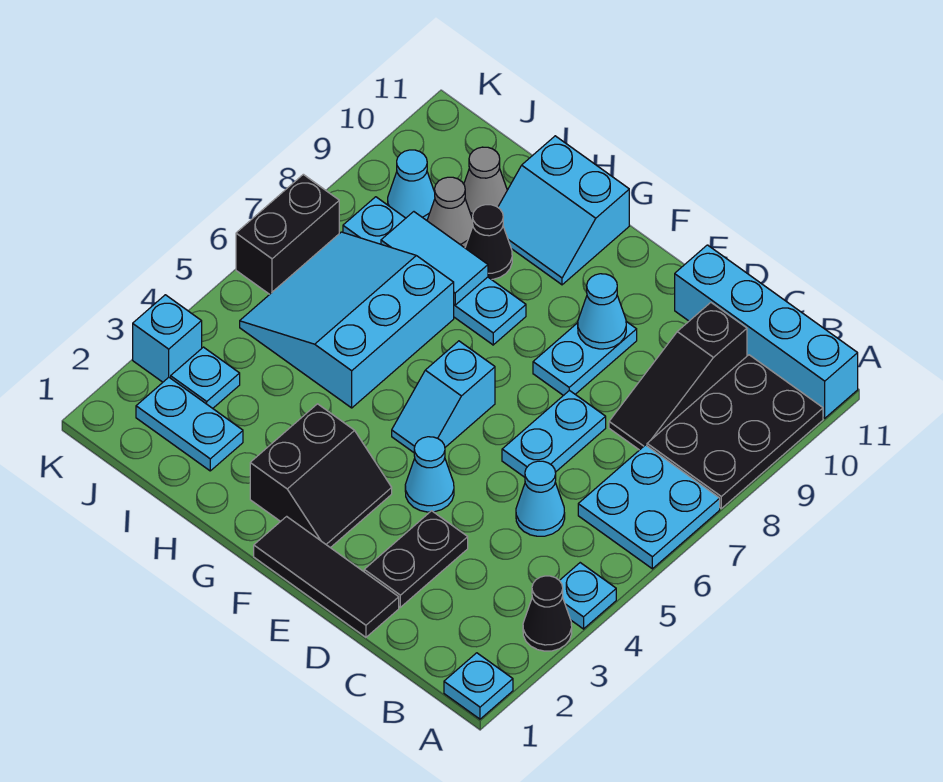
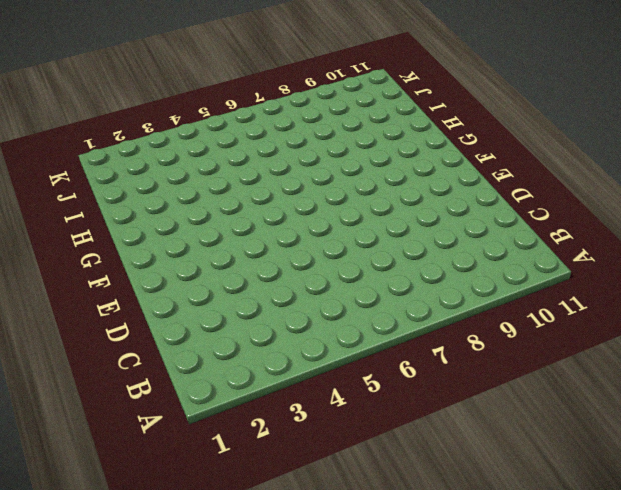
none -> cyan 1x1 plate [444,653,513,719]
none -> black 1x1 cone [523,576,572,651]
none -> cyan 1x1 plate [559,563,616,629]

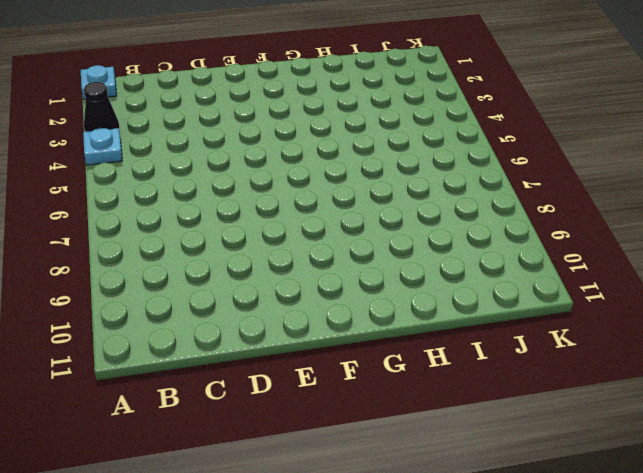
none -> cyan 2x2 plate [578,445,720,569]
none -> black 2x3 plate [647,355,823,508]
none -> cyan 1x4 brick [675,245,858,418]

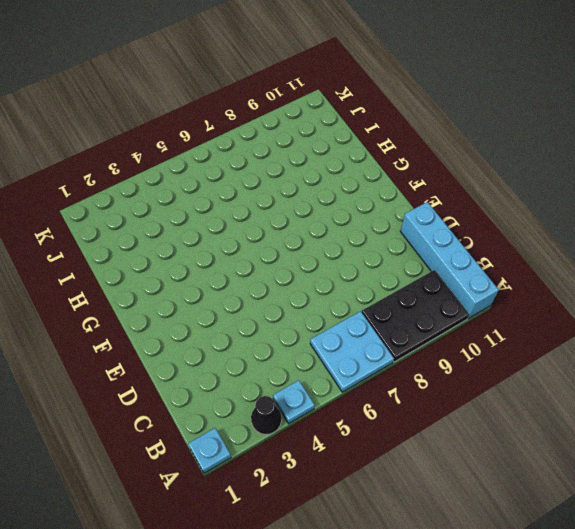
none -> cyan 1x1 cone [516,461,565,536]
none -> black 1x3 slope [609,303,747,450]
none -> black 1x3 tile [254,516,399,637]

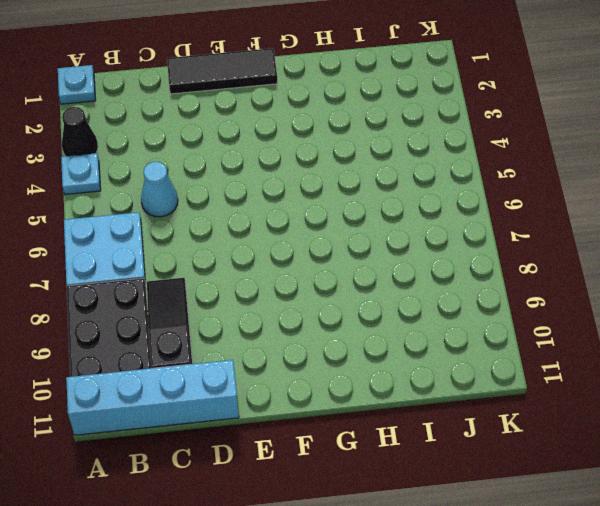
none -> black 1x2 plate [364,511,468,607]
none -> cyan 1x2 plate [502,390,606,477]
none -> cyan 1x1 cone [405,437,454,512]

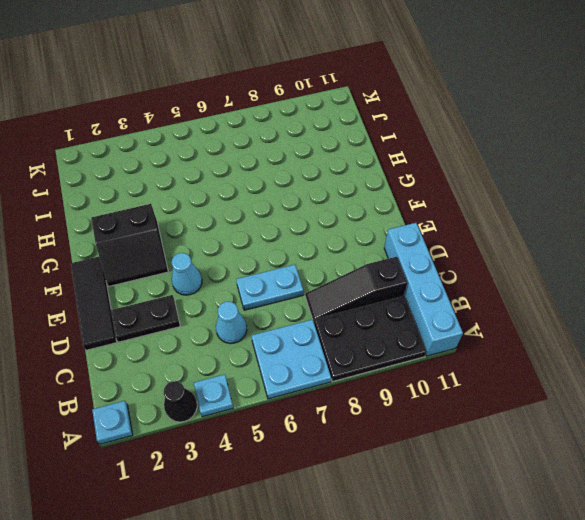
none -> cyan 1x2 plate [533,322,637,396]
none -> cyan 1x2 slope [392,341,495,452]
none -> cyan 1x4 plate [343,197,526,345]

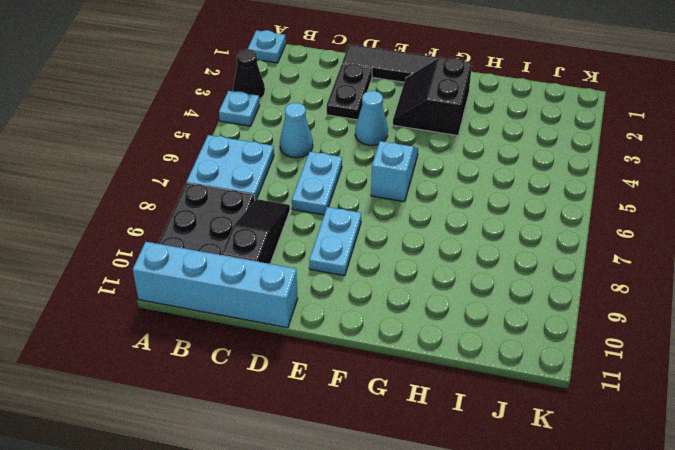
none -> cyan 1x4 plate [343,197,526,345]
none -> cyan 2x2 slope [498,136,629,285]
none -> cyan 3x3 slope [240,232,454,408]

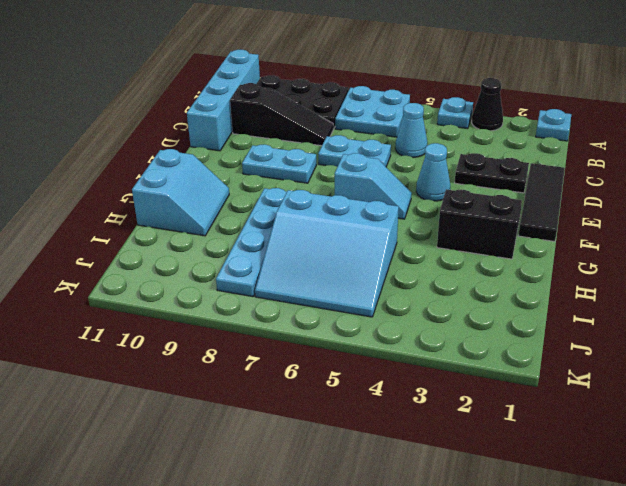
none -> black 1x1 cone [465,205,512,280]
none -> cyan 1x2 plate [136,377,243,471]
none -> grey 1x1 cone [427,177,473,248]

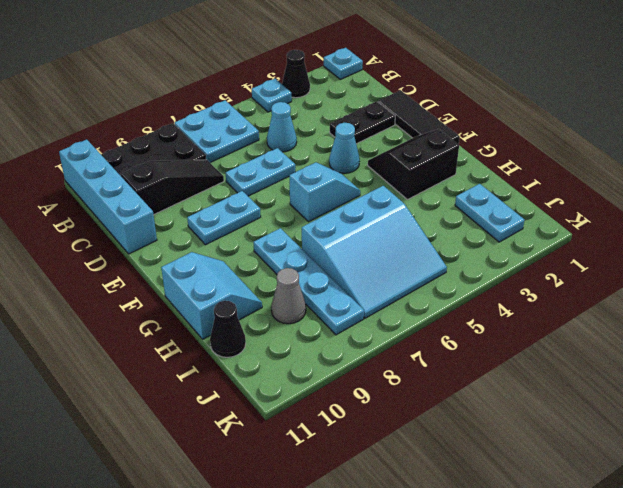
black 1x1 cone [210,301,246,357] -> black 1x1 cone moved to [465,205,512,280]
none -> grey 1x1 cone [464,147,507,219]
none -> cyan 1x1 plate [171,347,240,408]
none -> cyan 1x1 cone [388,150,435,220]

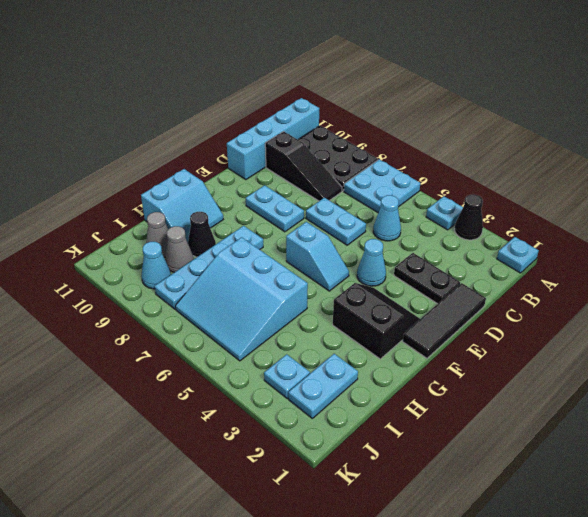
none -> cyan 1x1 brick [133,295,202,382]
none -> black 1x2 brick [236,174,339,294]
none -> cyan 1x1 cone [578,274,626,349]

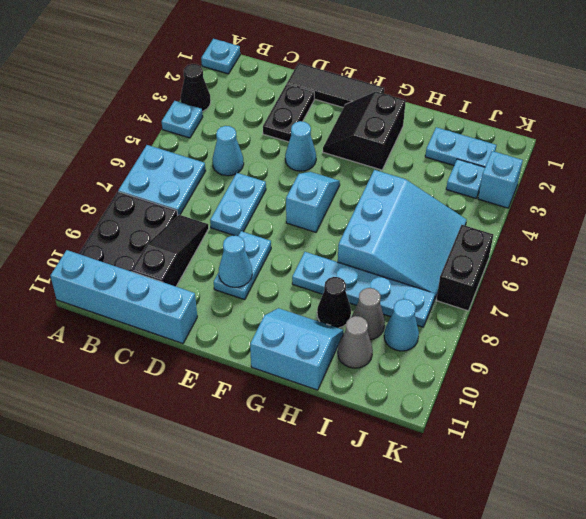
none -> cyan 1x2 tile [381,212,488,305]

